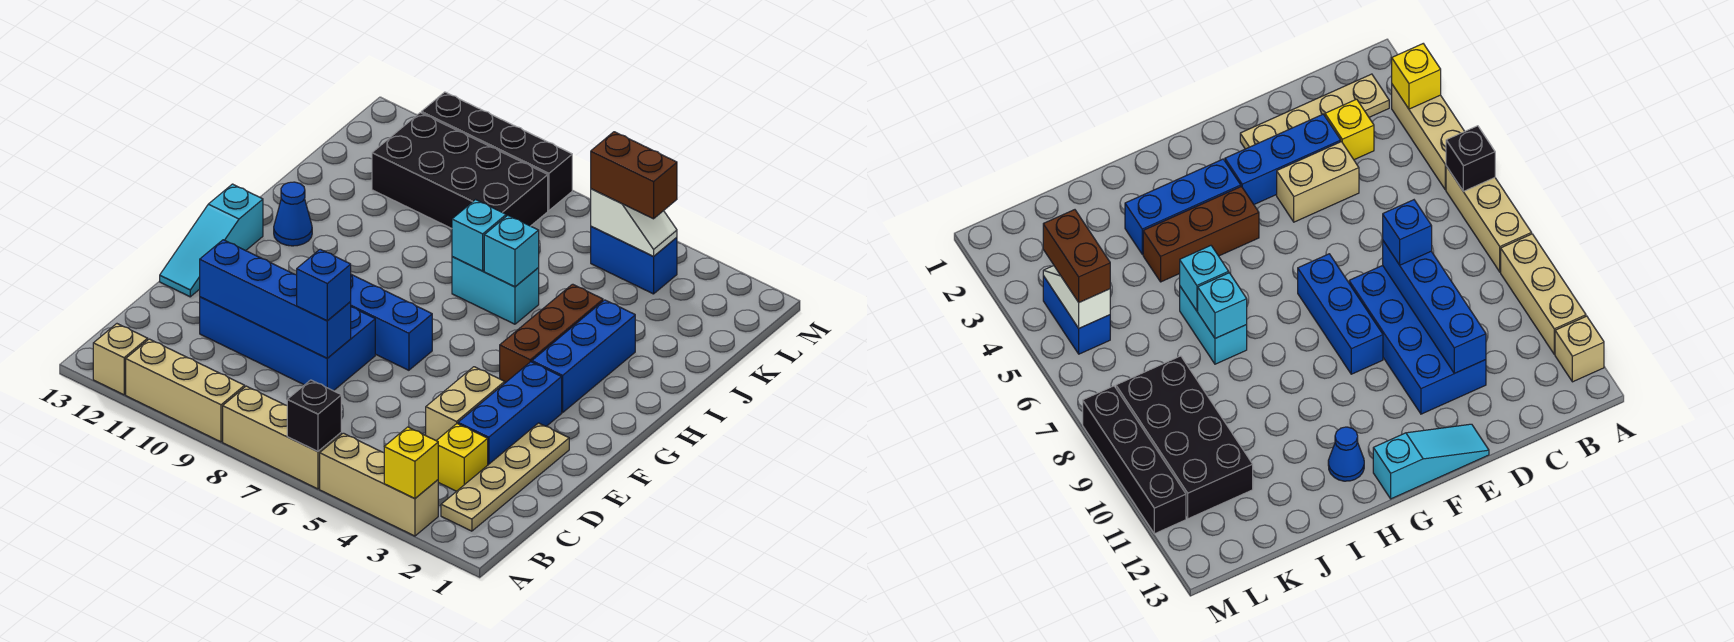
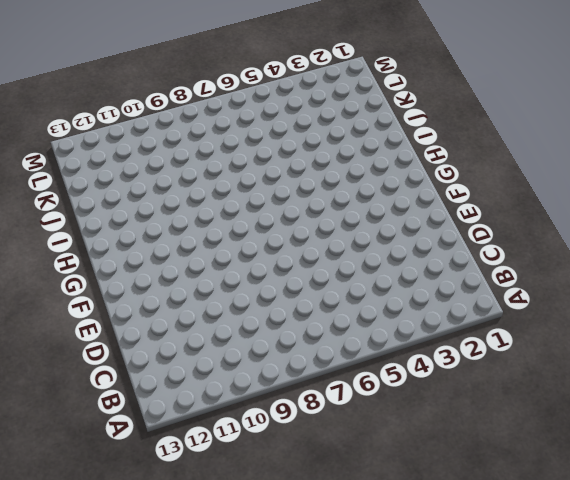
none -> tan 1x3 brick [320,433,438,536]
none -> tan 1x3 brick [223,386,341,489]
none -> tan 1x3 brick [126,339,245,442]

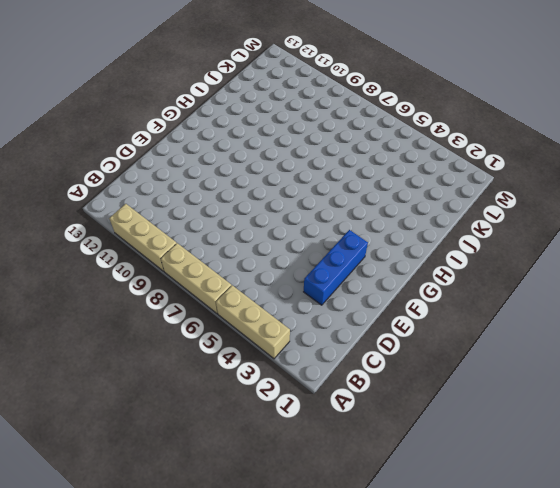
none -> tan 1x1 brick [93,324,148,395]
none -> tan 1x4 plate [441,423,569,531]
none -> yellow 1x1 brick [436,424,488,491]

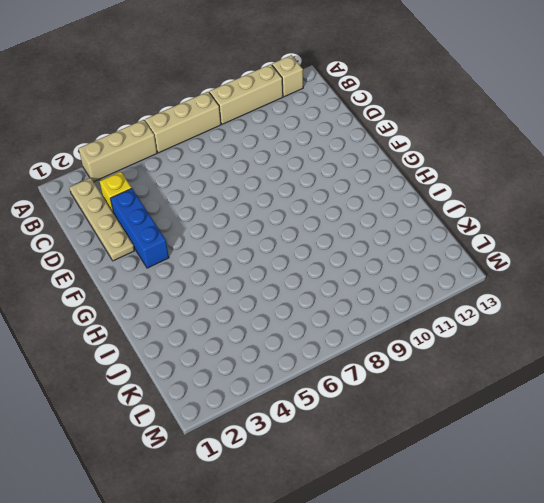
none -> tan 1x2 brick [426,367,505,440]
none -> blue 2x4 brick [200,297,375,391]
none -> cyan 1x3 slope [160,184,263,297]

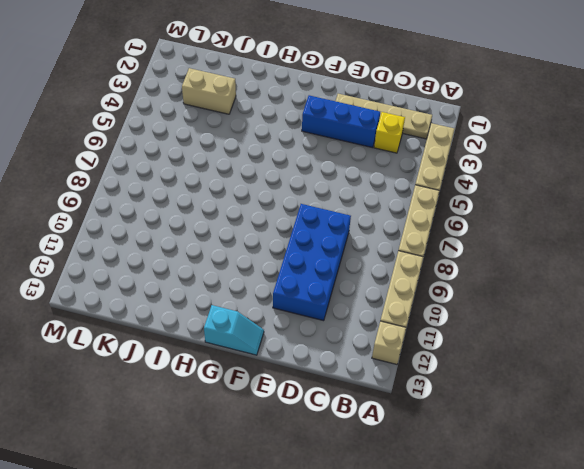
cyan 1x2 slope [204,305,264,355] -> cyan 1x3 slope [160,184,263,297]
tan 1x2 brick [182,68,236,114] -> tan 1x2 brick moved to [426,367,505,440]
none -> blue 1x3 brick [350,275,432,370]
none -> blue 1x3 brick [532,300,635,412]
none -> brown 1x3 brick [500,284,603,383]

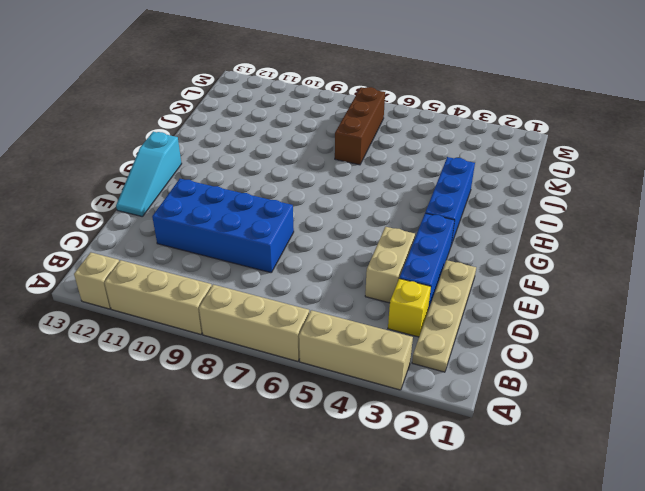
brown 1x3 brick [335,87,385,165] -> brown 1x3 brick moved to [500,284,603,383]
none -> blue 1x3 brick [350,275,432,370]
none -> blue 1x1 cone [274,182,312,246]
none -> cyan 1x2 brick [452,257,539,324]

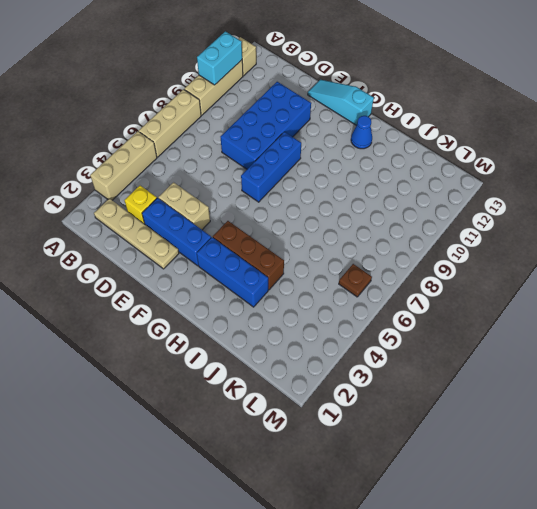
cyan 1x2 brick [197,31,242,85] -> cyan 1x2 brick moved to [452,257,539,324]
brown 1x1 plate [339,264,372,297] -> none
none -> black 2x4 brick [372,113,548,229]
none -> blue 1x2 brick [591,227,677,294]
none -> black 1x4 brick [421,92,572,211]

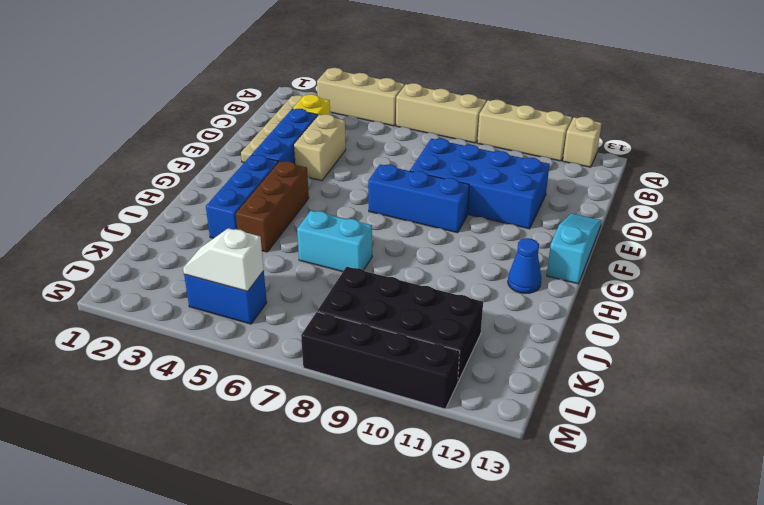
none -> yellow 1x1 brick [384,427,438,499]
none -> black 1x1 brick [287,380,341,451]
none -> blue 1x4 brick [200,240,351,358]

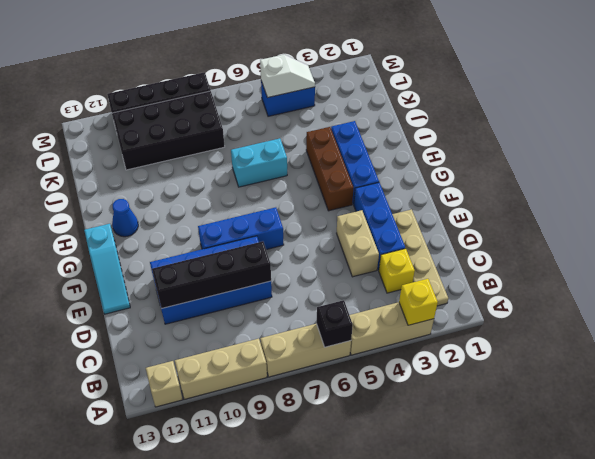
black 1x4 brick [152,241,271,308] -> blue 1x4 brick [200,240,351,358]
none -> cyan 1x1 brick [484,215,539,287]
none -> cyan 1x1 brick [452,200,506,271]
none -> blue 1x1 brick [297,249,351,321]

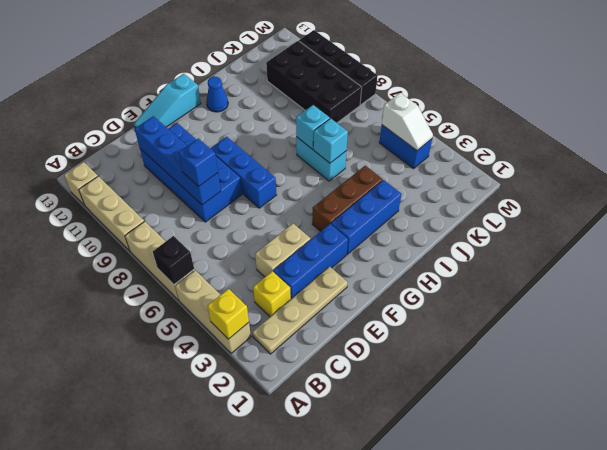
none -> brown 1x2 brick [591,132,677,219]

